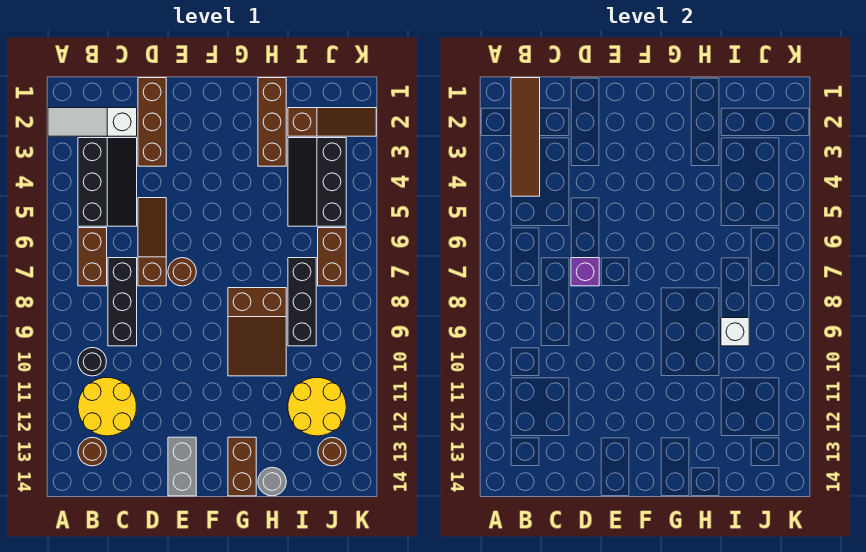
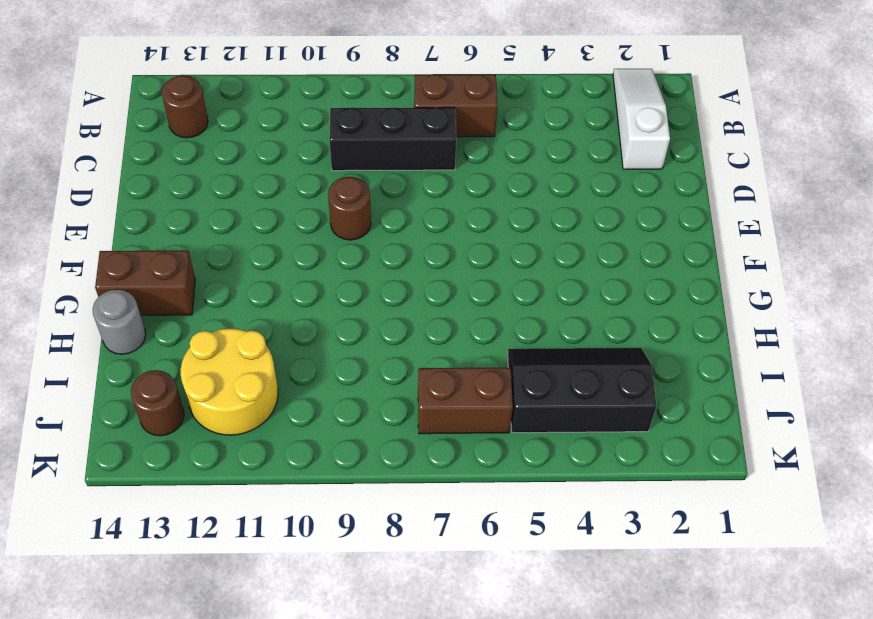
brown 1x1 round brick [328,177,371,240] -> brown 1x1 round brick moved to [168,258,196,286]
none -> black 2x3 slope [78,138,137,226]
none -> black 1x1 round brick [78,348,106,376]
none -> yellow 2x2 round brick [78,378,136,436]

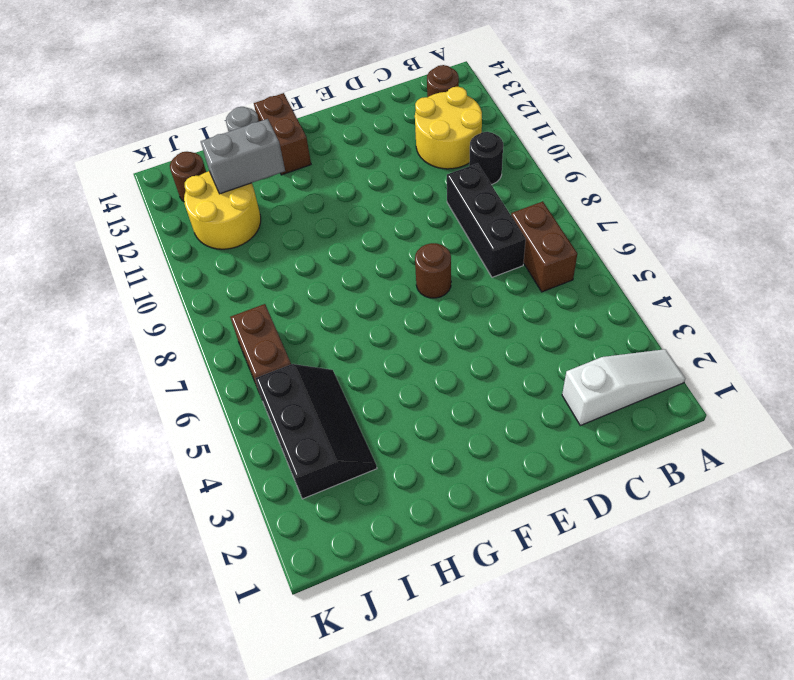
grey 1x2 brick [201,119,285,194] -> grey 1x2 brick turned to [168,437,196,496]
none -> black 2x3 slope [78,138,137,226]
none -> brown 1x3 brick [138,78,166,166]
none -> brown 1x3 slope [138,198,166,286]

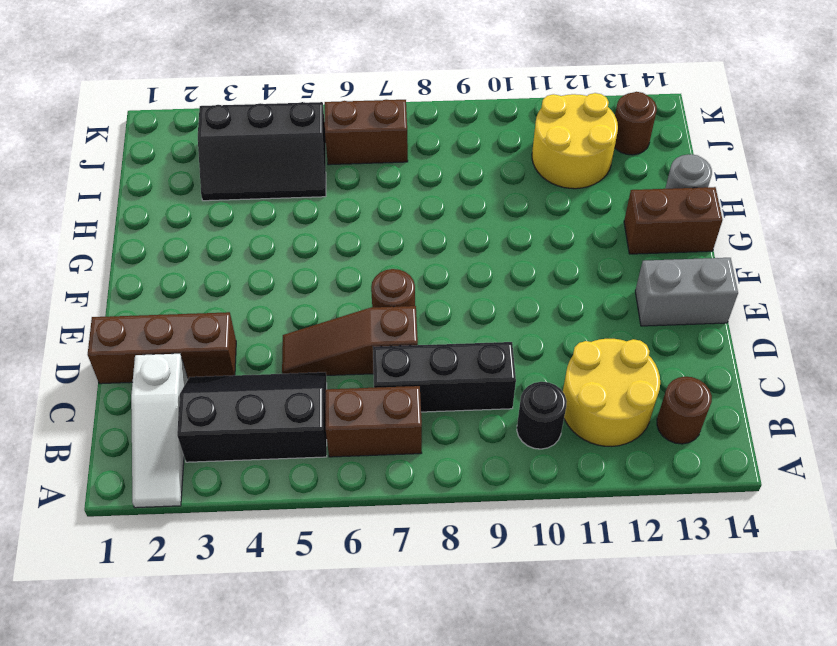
none -> brown 2x3 slope [228,288,286,376]
none -> brown 1x3 brick [258,78,286,166]
none -> brown 1x3 slope [288,108,376,136]

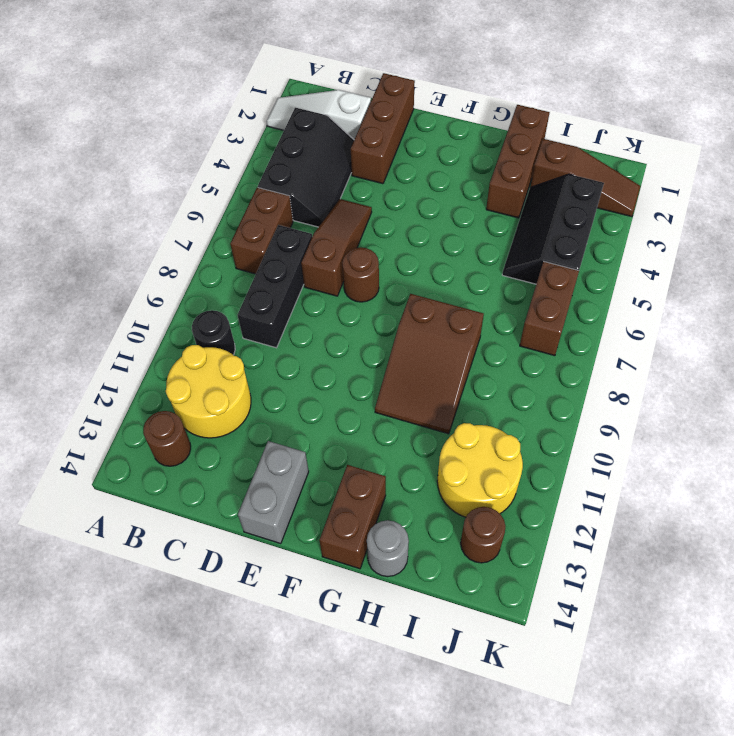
none -> black 1x3 brick [288,258,316,346]
none -> brown 1x4 tile [511,78,540,196]
none -> purple 1x1 brick [571,258,599,286]

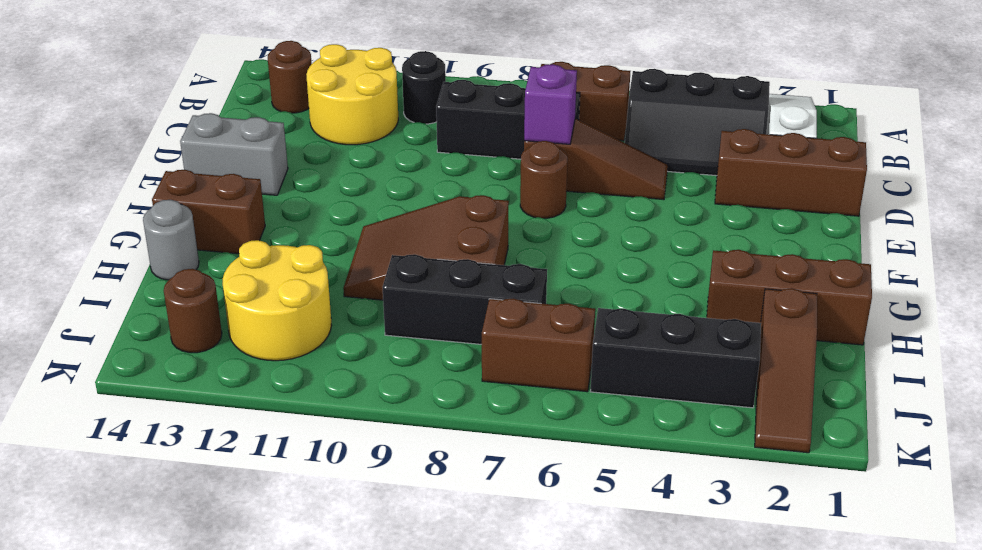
none -> brown 1x4 tile [511,78,540,196]
none -> white 1x1 brick [721,318,749,346]

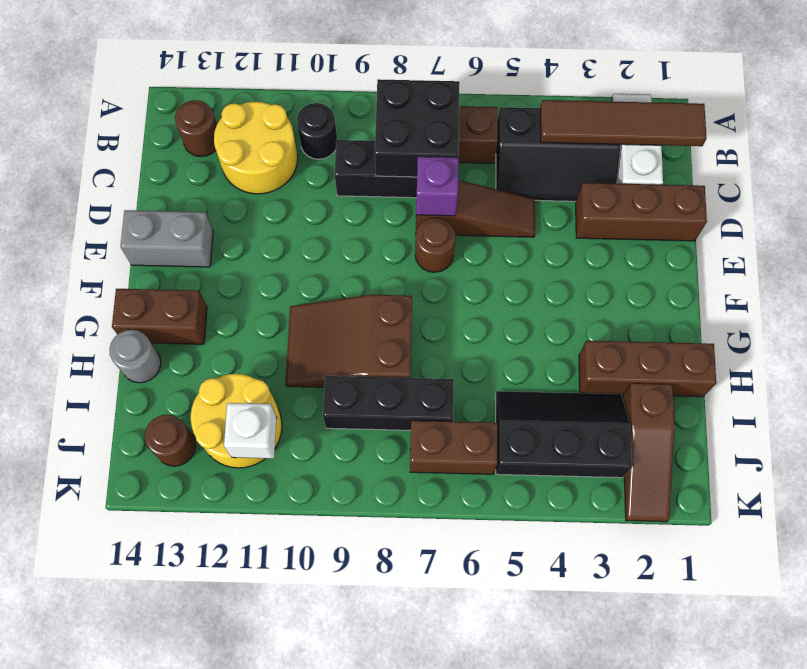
black 2x2 brick [375,79,460,177] -> none
white 1x1 brick [224,403,277,458] -> white 1x1 brick moved to [721,318,749,346]

